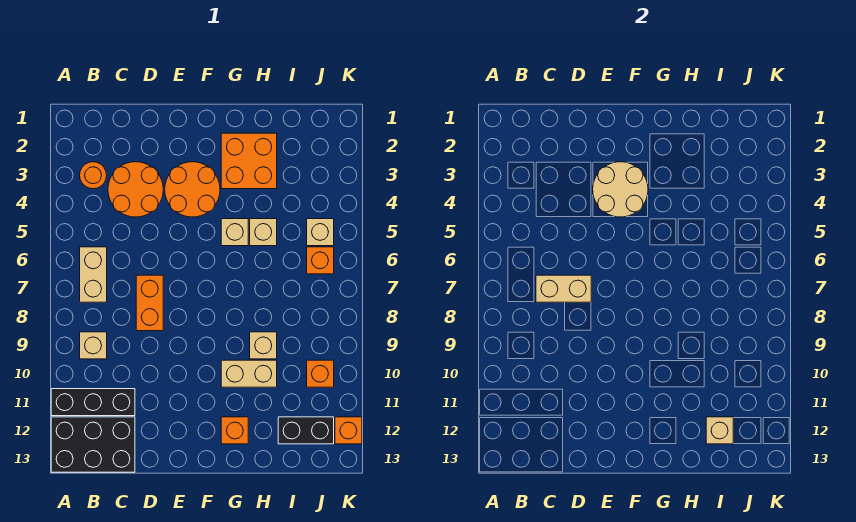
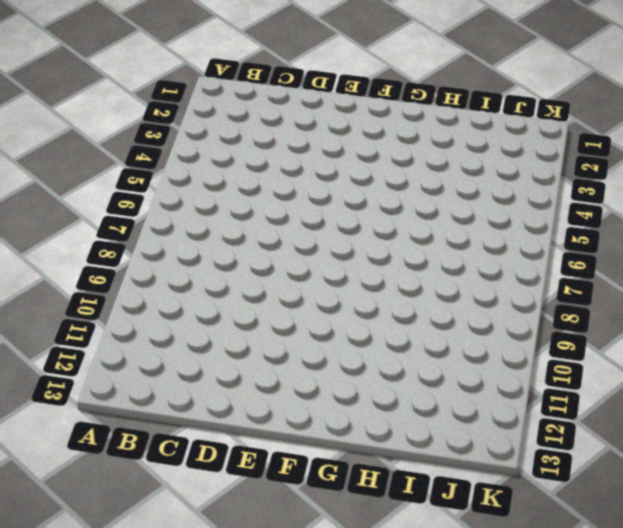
none -> black 1x3 brick [51,389,135,416]
none -> black 2x3 brick [51,417,135,472]
none -> orange 1x1 round brick [80,162,107,189]

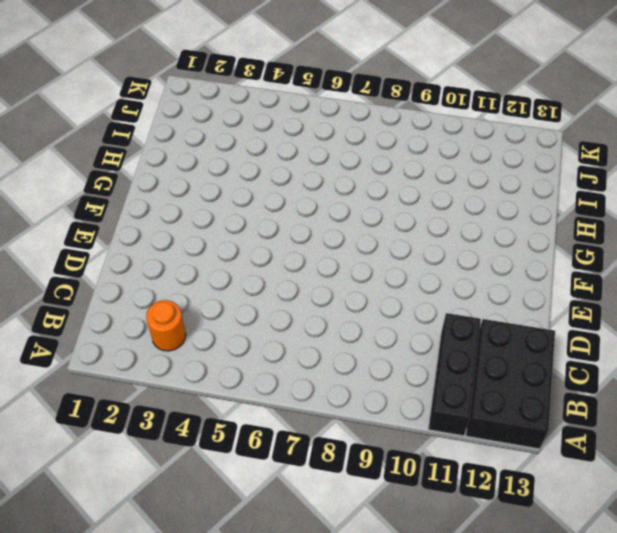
none -> tan 1x2 brick [80,247,107,302]
none -> tan 1x1 brick [80,332,107,359]
none -> orange 2x2 round brick [108,162,163,217]

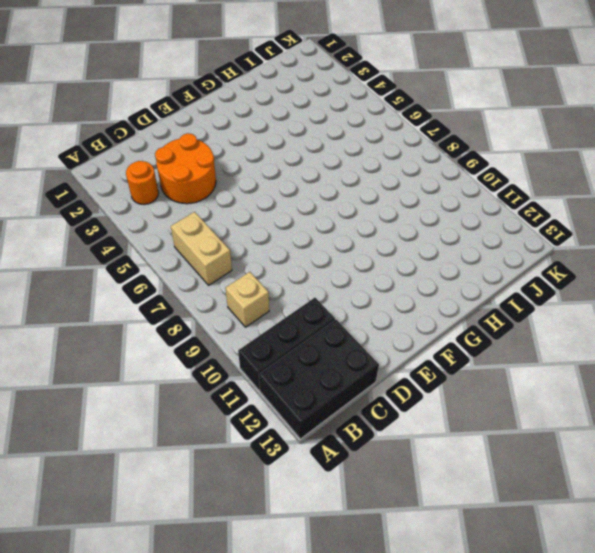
none -> orange 1x2 brick [136,275,163,331]
none -> orange 2x2 round brick [165,162,220,217]
none -> orange 2x2 brick [221,133,277,189]

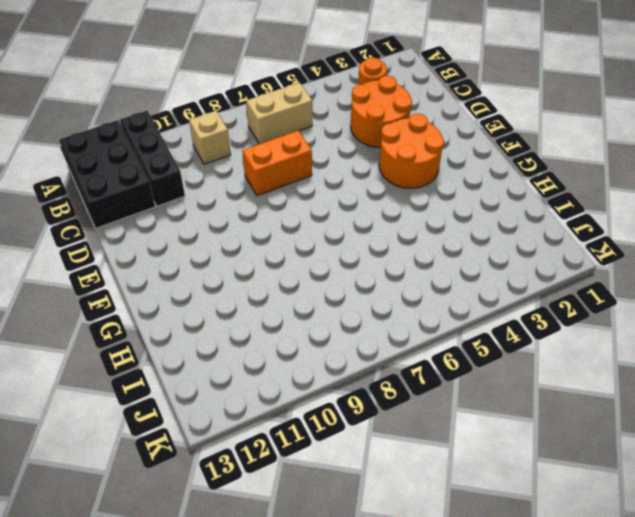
none -> orange 2x2 brick [221,133,277,189]
none -> tan 1x1 brick [221,219,248,246]
none -> tan 1x2 brick [221,360,277,387]

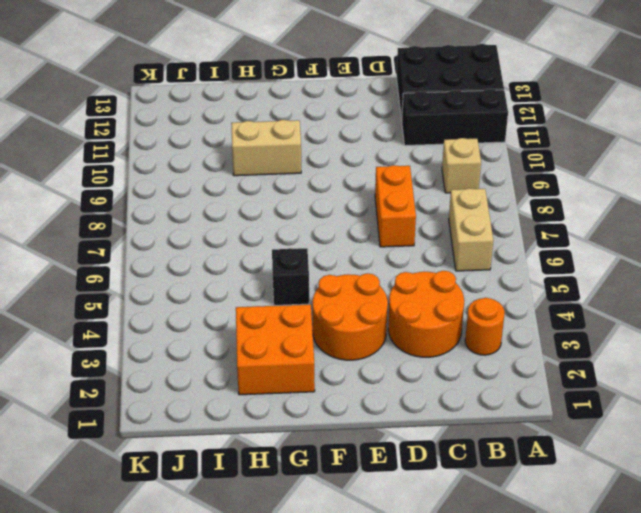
black 1x1 brick [272,248,309,306] -> tan 1x1 brick [221,219,248,246]
none -> orange 1x1 brick [221,417,248,444]
none -> tan 1x1 brick [250,219,277,246]
none -> tan 1x1 brick [250,332,277,359]

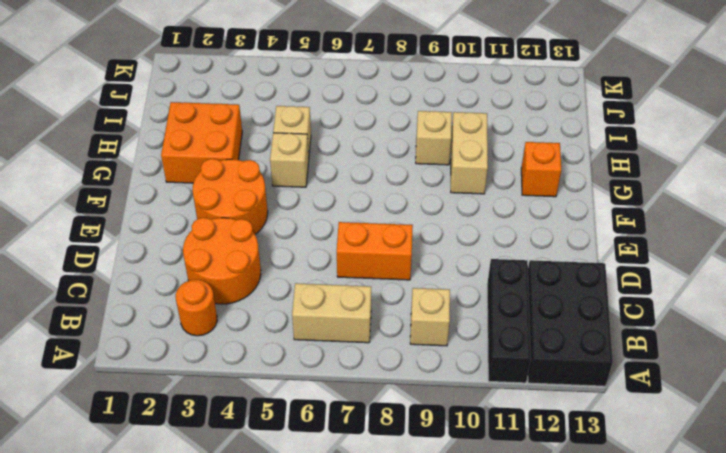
none -> black 1x2 brick [278,417,334,444]
none -> tan 1x1 brick [307,219,334,246]
none -> orange 1x1 brick [307,247,334,274]

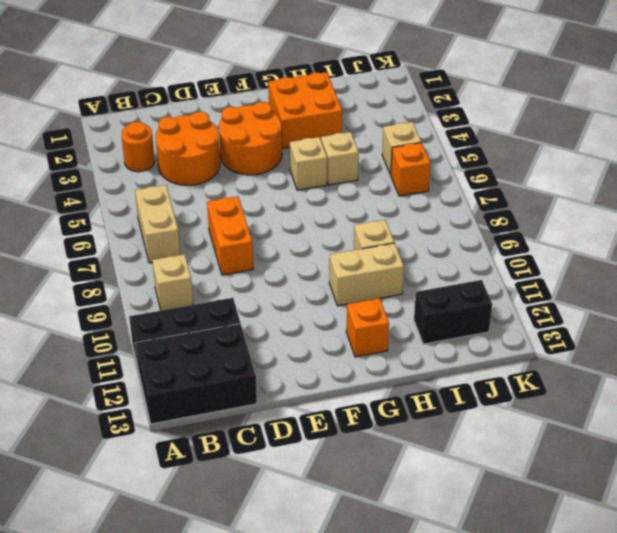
none -> orange 1x1 brick [307,360,334,387]
none -> orange 1x1 brick [335,417,362,444]
none -> tan 1x2 brick [536,275,591,302]

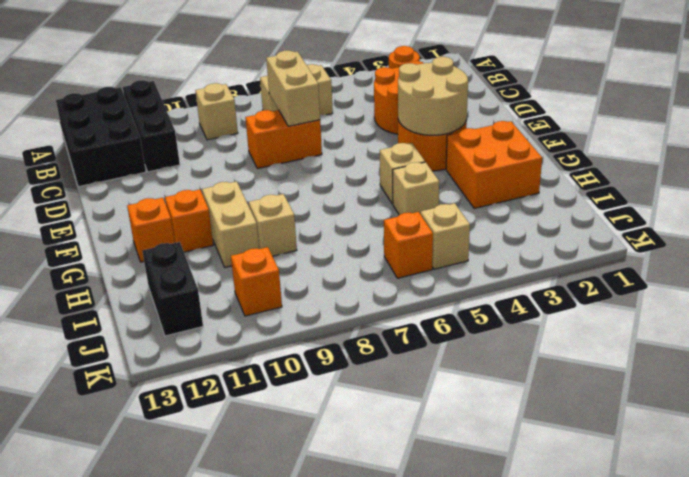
orange 1x1 brick [165,189,213,252] -> orange 1x1 brick moved to [335,417,362,444]
none -> tan 1x1 brick [706,417,733,444]

